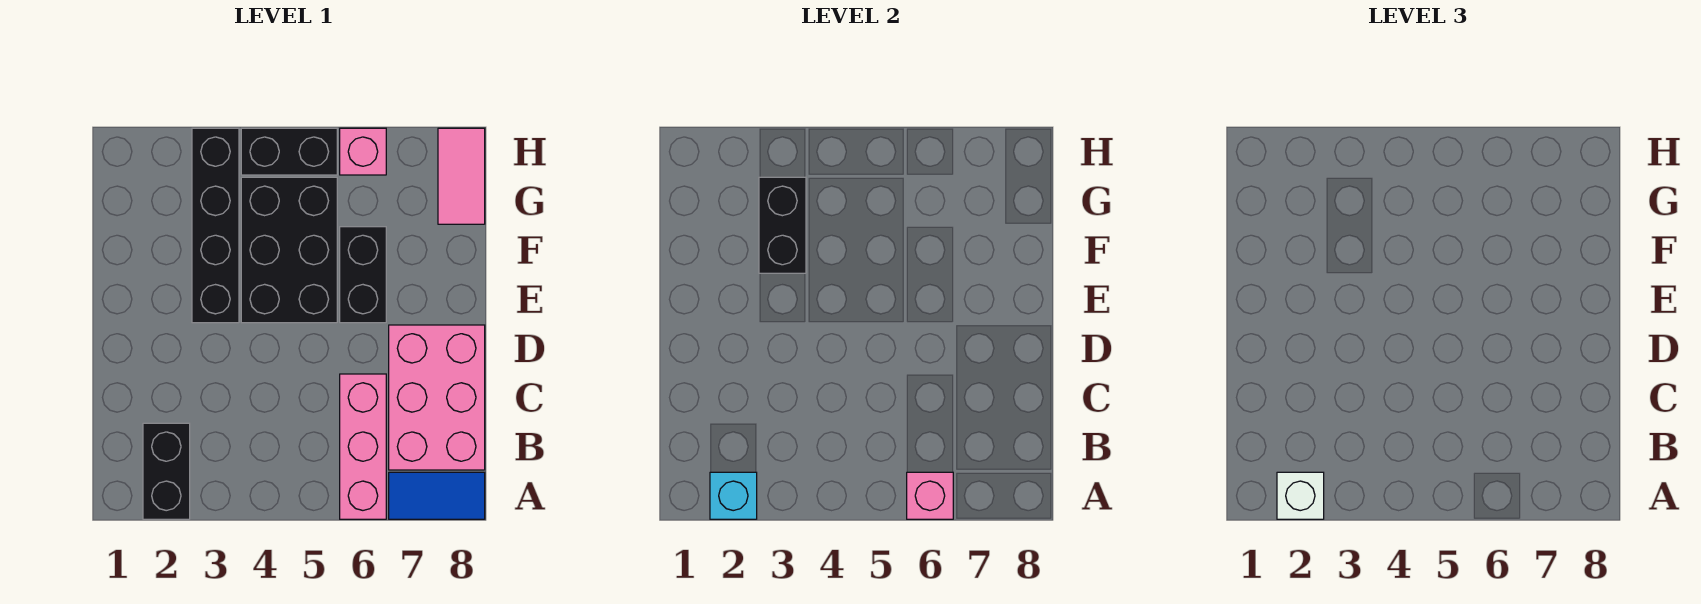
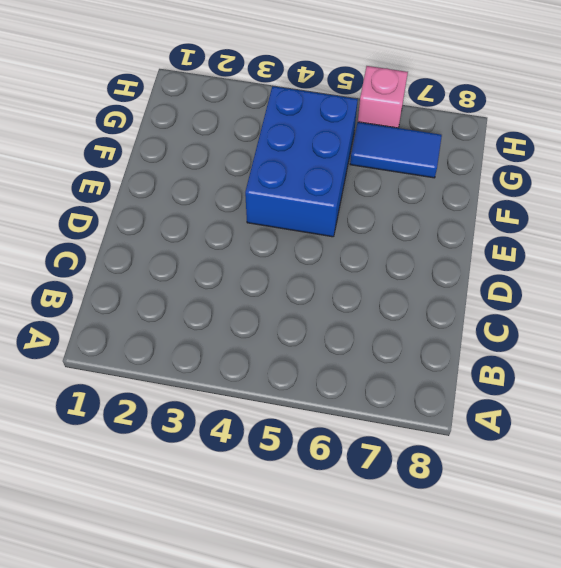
blue 2x3 brick [245,86,358,237] -> black 2x3 brick [241,177,337,323]
blue 1x2 tile [350,122,442,178] -> blue 1x2 tile moved to [389,472,485,519]
none -> black 1x2 brick [143,423,190,519]
none -> pink 1x3 brick [340,374,386,519]
none -> pink 2x3 brick [389,325,485,470]

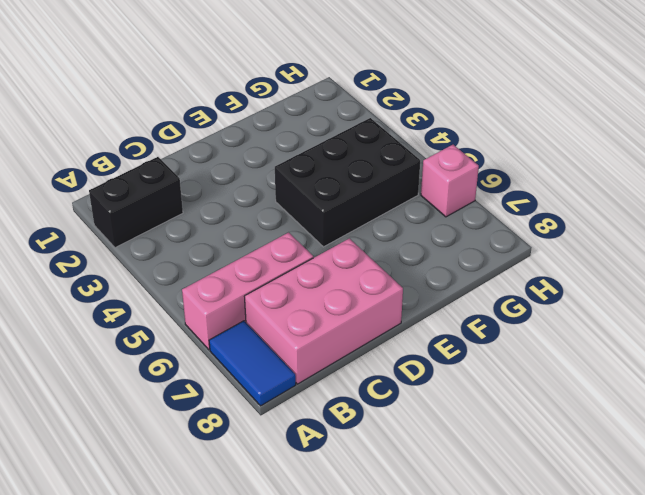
none -> black 1x4 brick [192,128,239,323]
none -> black 1x2 brick [340,227,386,323]
none -> pink 1x2 tile [438,128,485,224]

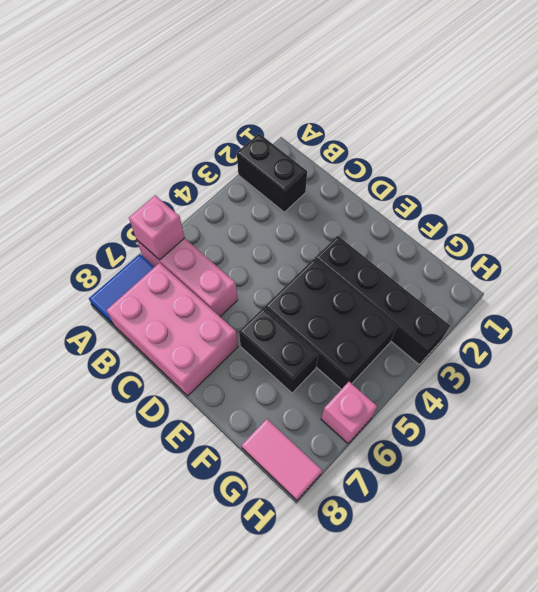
none -> black 1x2 brick [241,128,337,175]
none -> cyan 1x1 brick [710,472,757,519]
none -> black 1x2 brick [759,177,806,273]

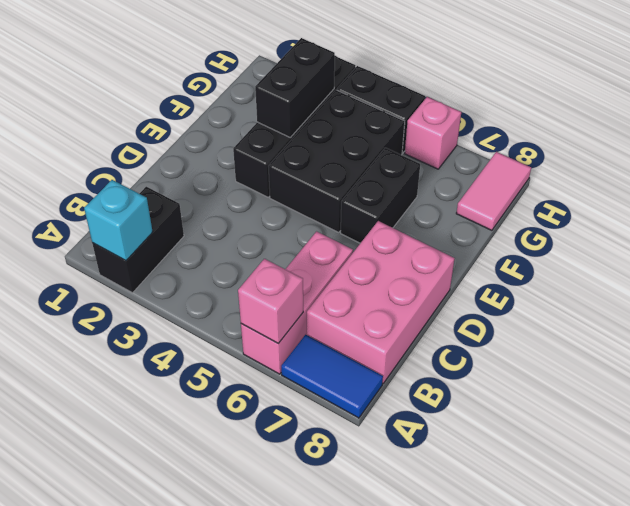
none -> white 1x1 brick [1277,472,1324,519]

